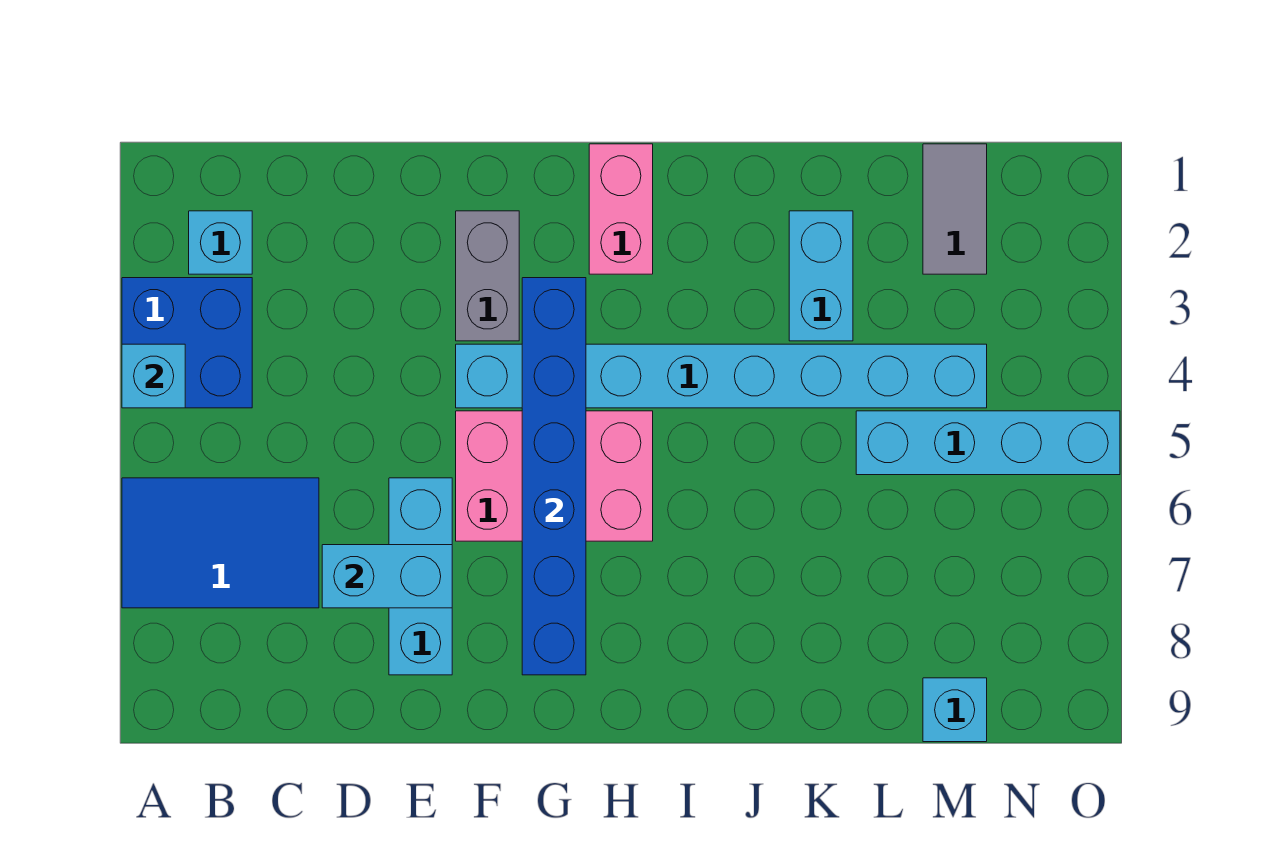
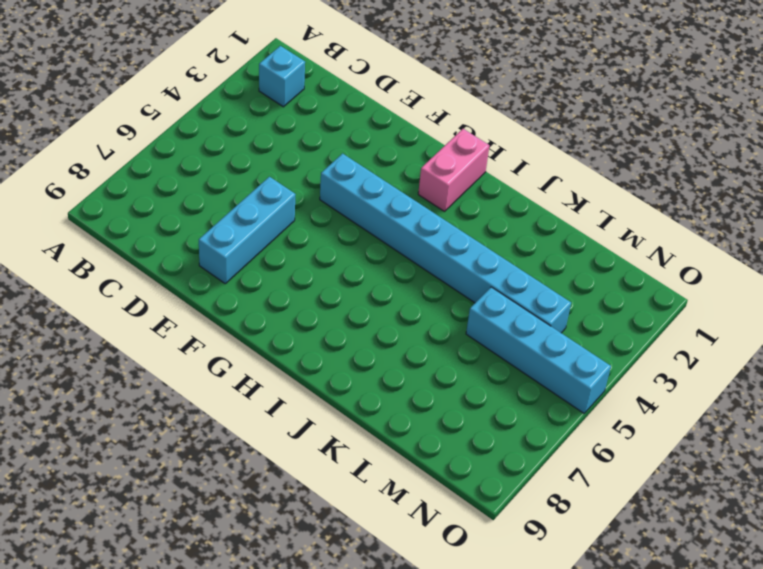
none -> blue 2x2 brick [122,278,252,408]
none -> blue 2x3 tile [122,478,319,608]
none -> grey 1x2 brick [456,211,519,341]

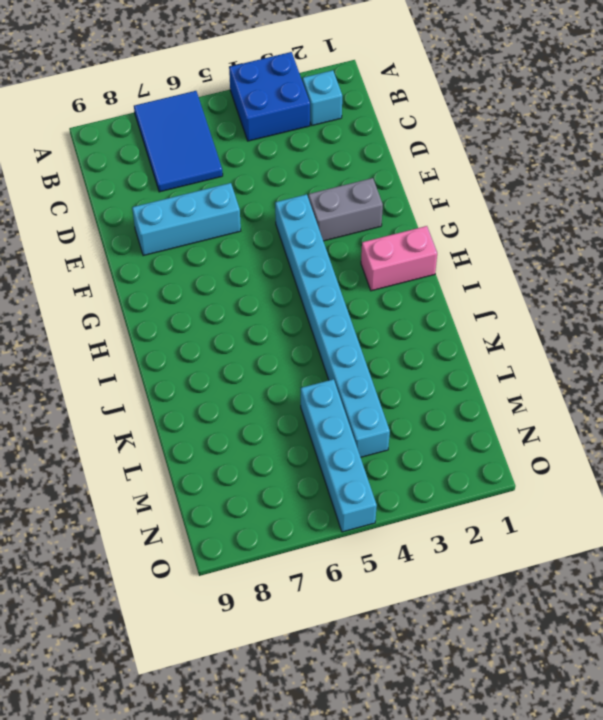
none -> pink 2x3 brick [456,411,653,541]
none -> cyan 1x2 brick [789,211,853,341]
none -> grey 1x2 tile [923,144,987,274]

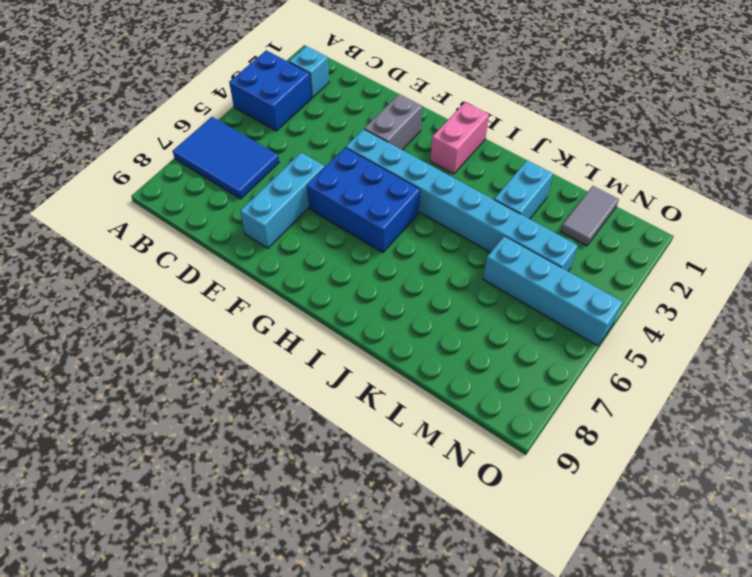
blue 2x3 brick [307,148,420,253] -> pink 2x3 brick [456,411,653,541]
none -> cyan 1x1 brick [923,678,987,742]
none -> cyan 1x1 brick [122,344,185,408]
none -> cyan 1x2 brick [322,545,452,608]

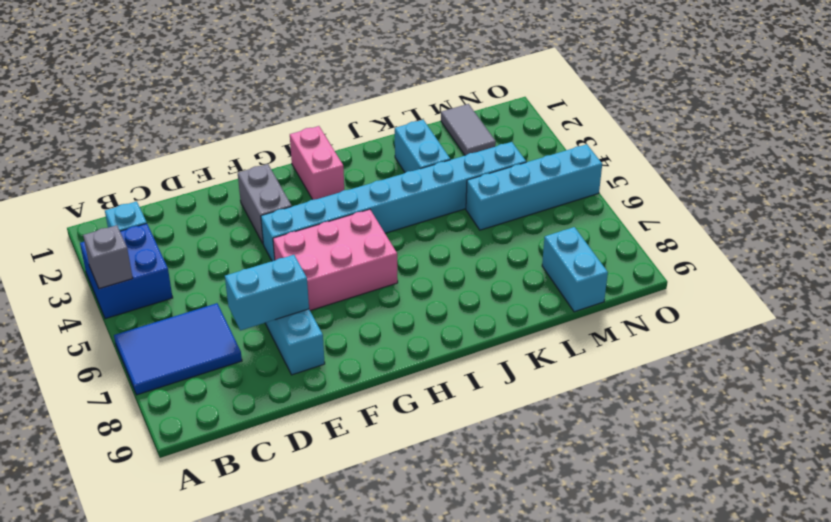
grey 1x1 brick [83,225,133,289] -> cyan 1x1 brick [122,344,185,408]
cyan 1x2 brick [542,227,608,312] -> cyan 1x1 brick [923,678,987,742]
none -> blue 1x6 brick [522,278,586,675]

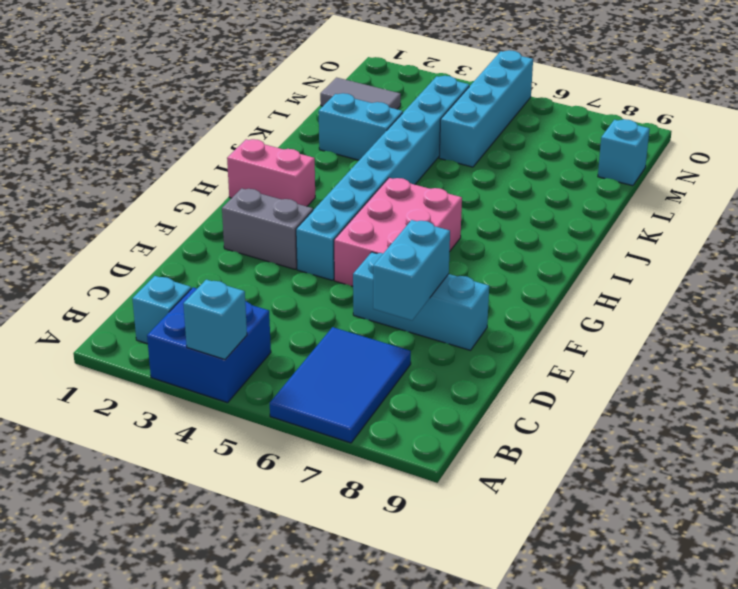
none -> blue 1x6 brick [522,278,586,675]

